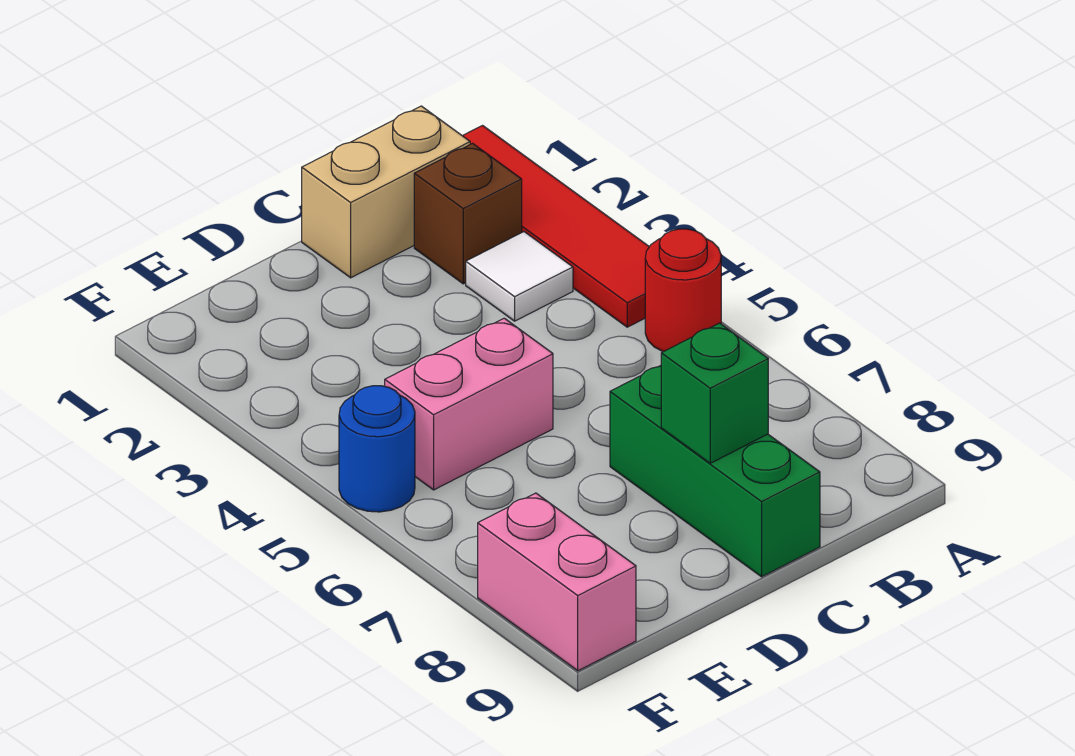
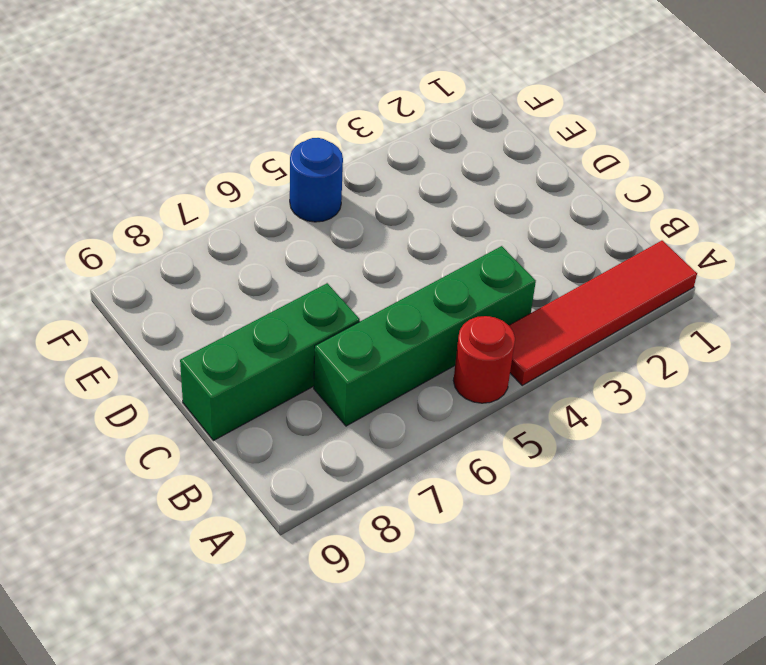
green 1x4 brick [314,246,536,426] -> none
none -> tan 1x2 brick [302,106,470,278]
none -> brown 1x1 brick [414,143,522,284]

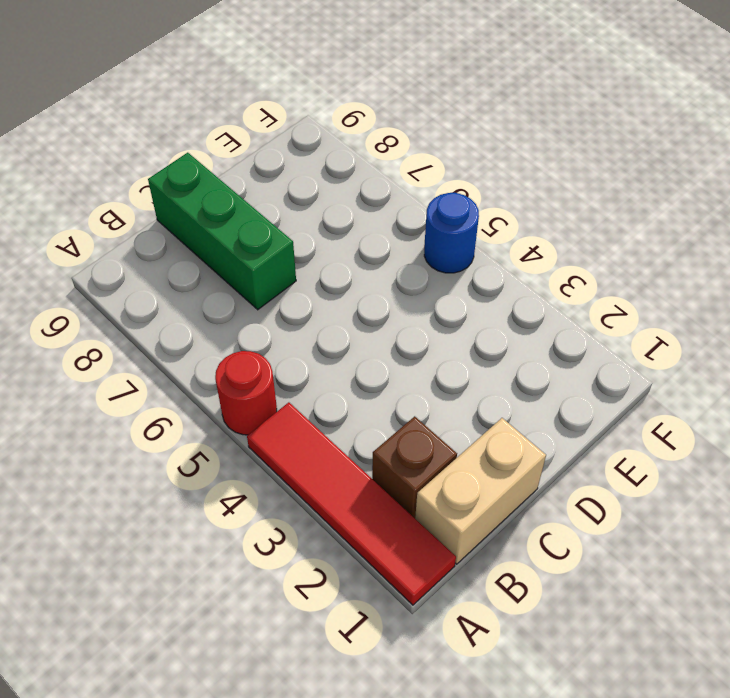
none -> white 1x1 tile [466,232,573,321]
none -> pink 1x2 brick [385,318,553,490]

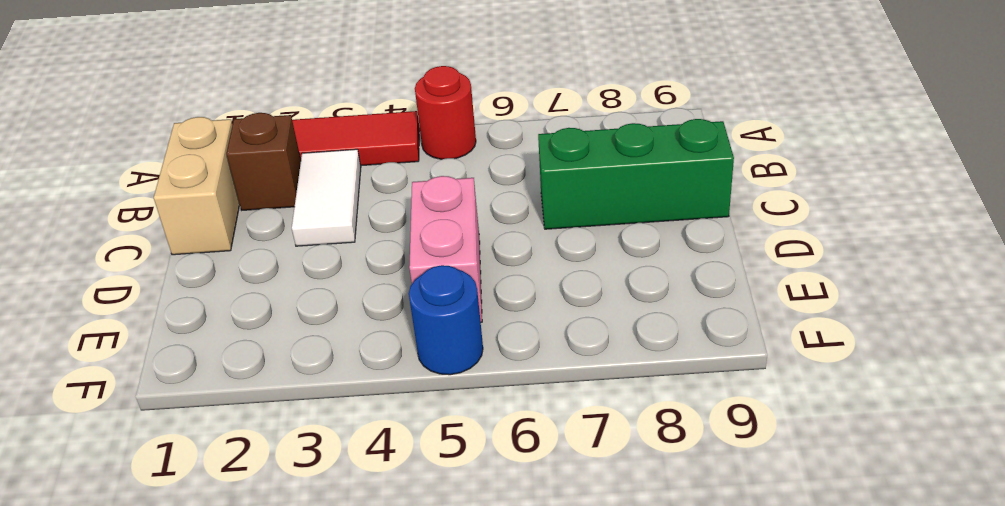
white 1x2 tile [292,149,361,246] -> white 1x1 tile [466,232,573,321]
none -> pink 1x2 brick [478,493,636,671]
none -> green 1x1 brick [661,323,768,463]

